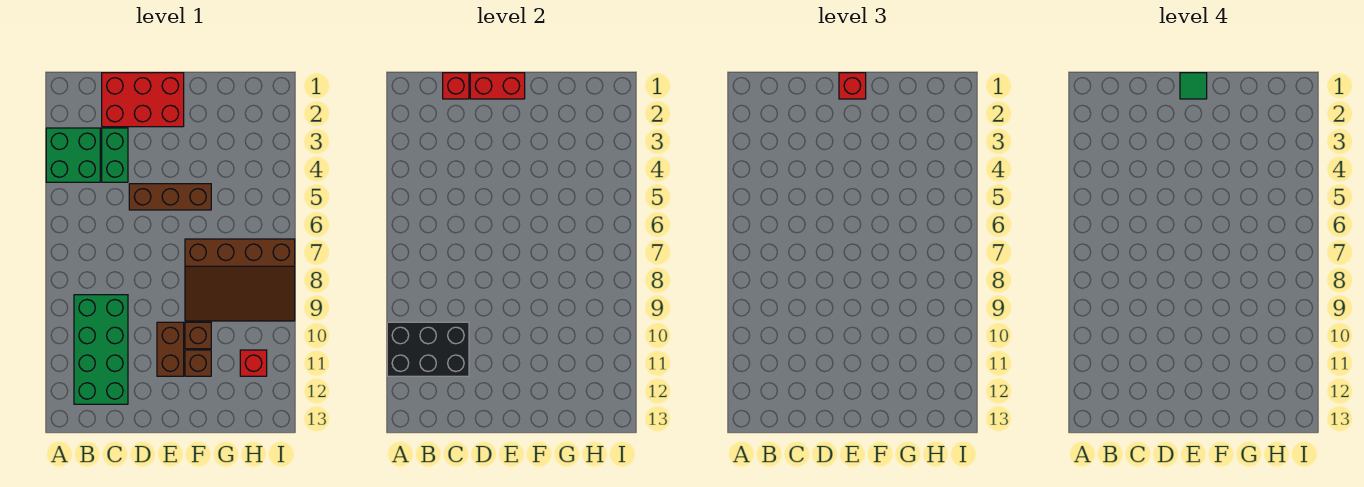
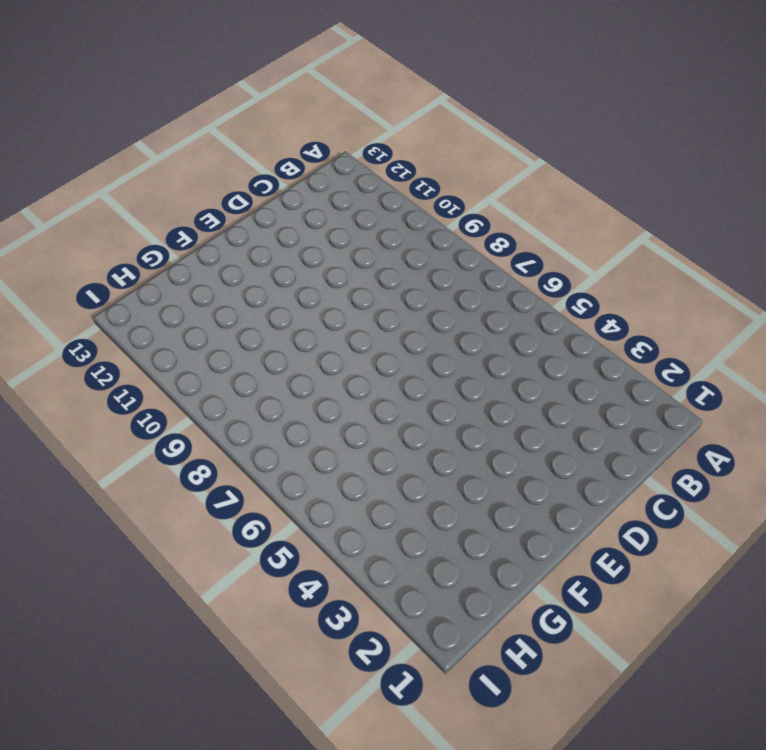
none -> green 2x2 brick [46,128,100,182]
none -> green 2x4 brick [74,295,128,404]
none -> red 2x3 brick [102,73,184,127]

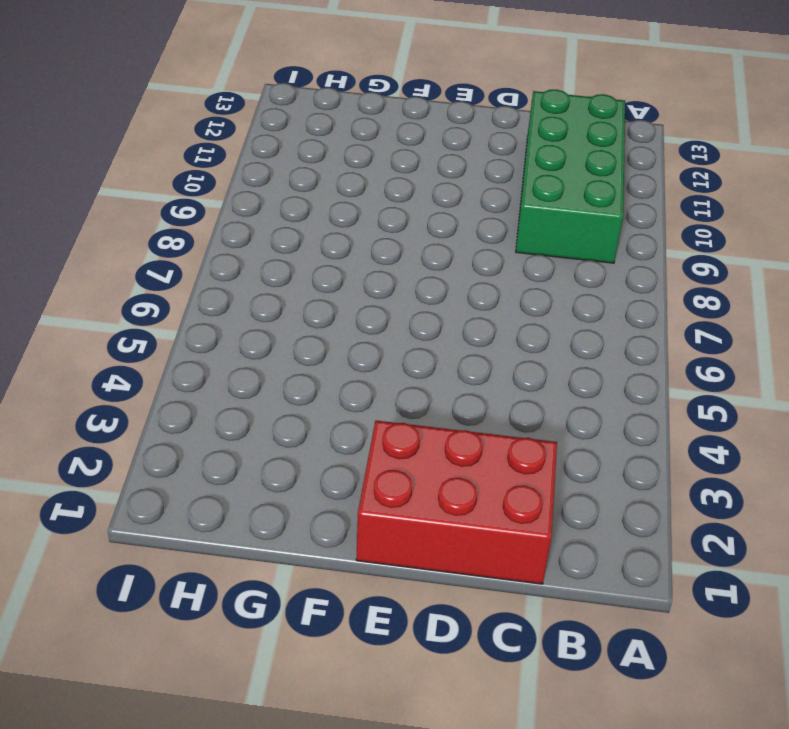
none -> green 2x2 brick [46,128,100,182]
none -> green 1x2 brick [102,128,128,182]
none -> brown 1x3 brick [129,184,211,210]

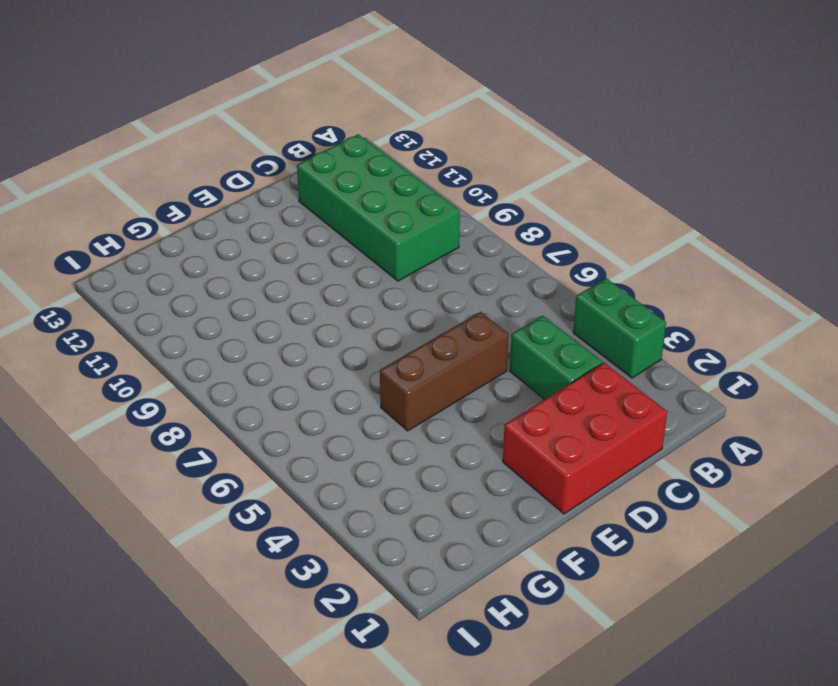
green 1x2 brick [573,278,666,378] -> green 2x2 brick [46,128,100,182]
none -> brown 1x2 brick [157,322,184,376]
none -> brown 3x4 slope [185,239,295,321]
none -> brown 1x1 brick [185,322,211,349]

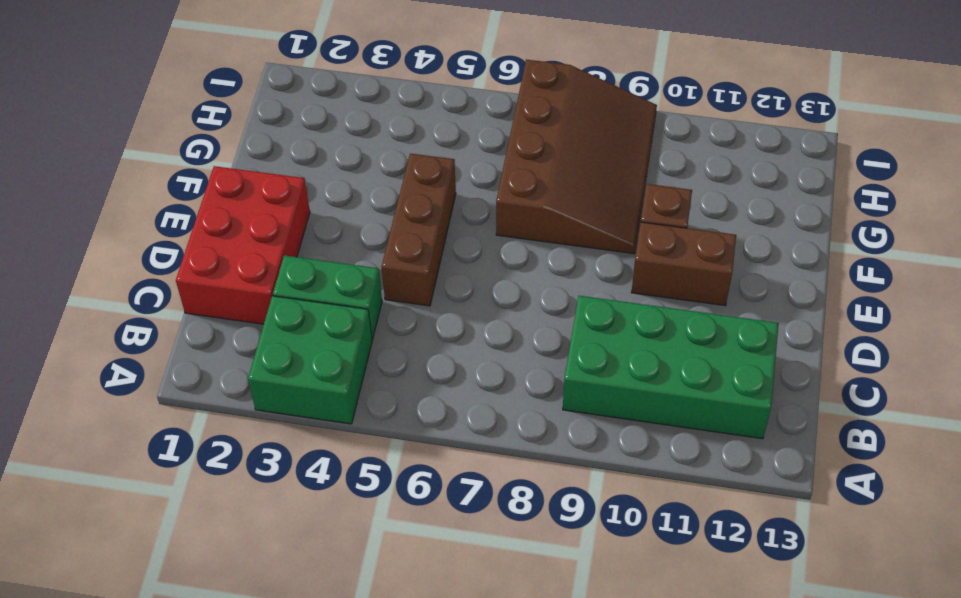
none -> brown 1x1 brick [185,350,211,376]
none -> red 1x1 brick [240,350,267,376]
none -> black 2x3 brick [387,322,469,376]

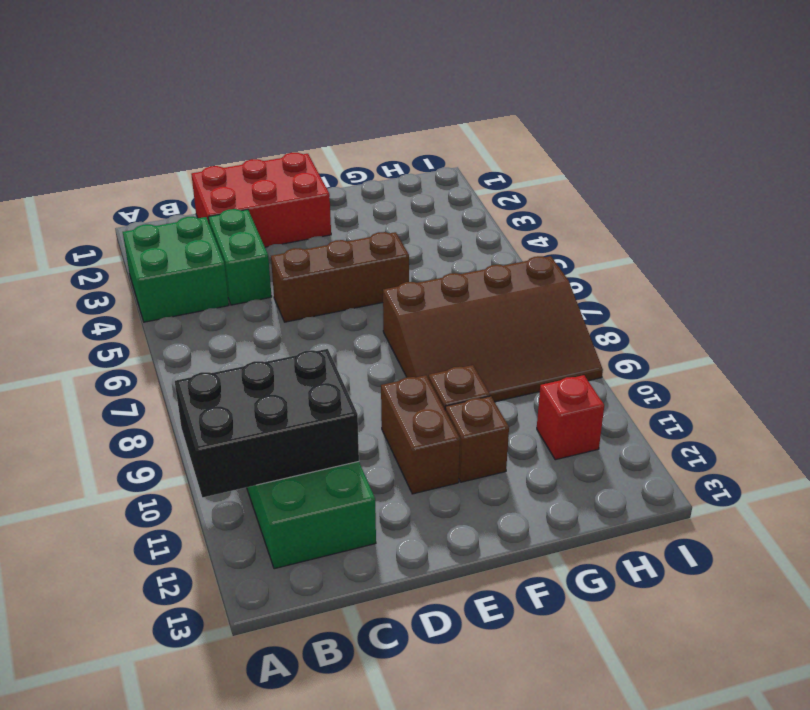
none -> red 1x1 brick [443,73,469,99]
none -> red 1x2 brick [470,73,525,99]
none -> red 1x1 brick [839,73,866,99]

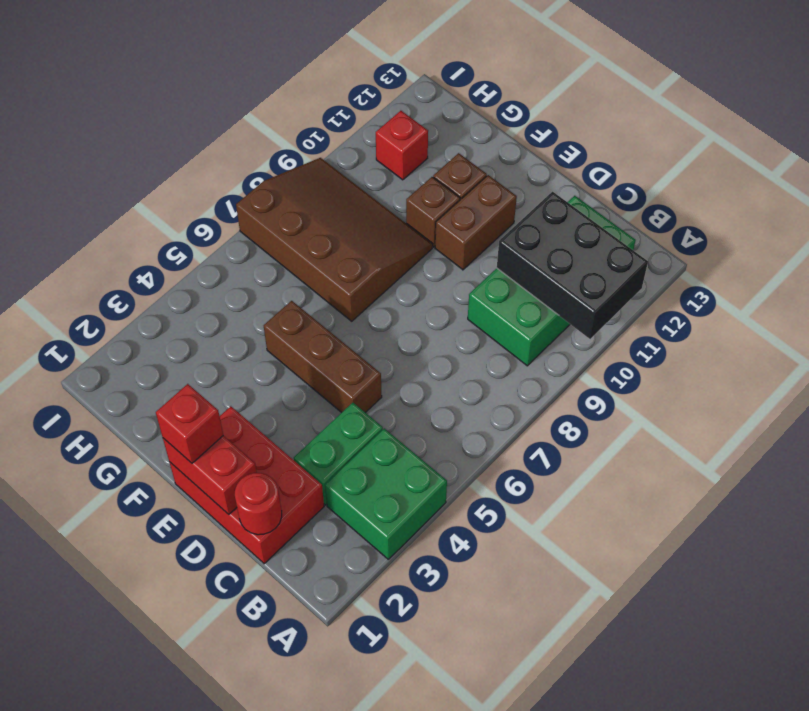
red 1x1 round brick [235,473,282,535] -> red 1x1 brick [443,73,469,99]
none -> green 1x1 tile [1180,73,1207,99]

